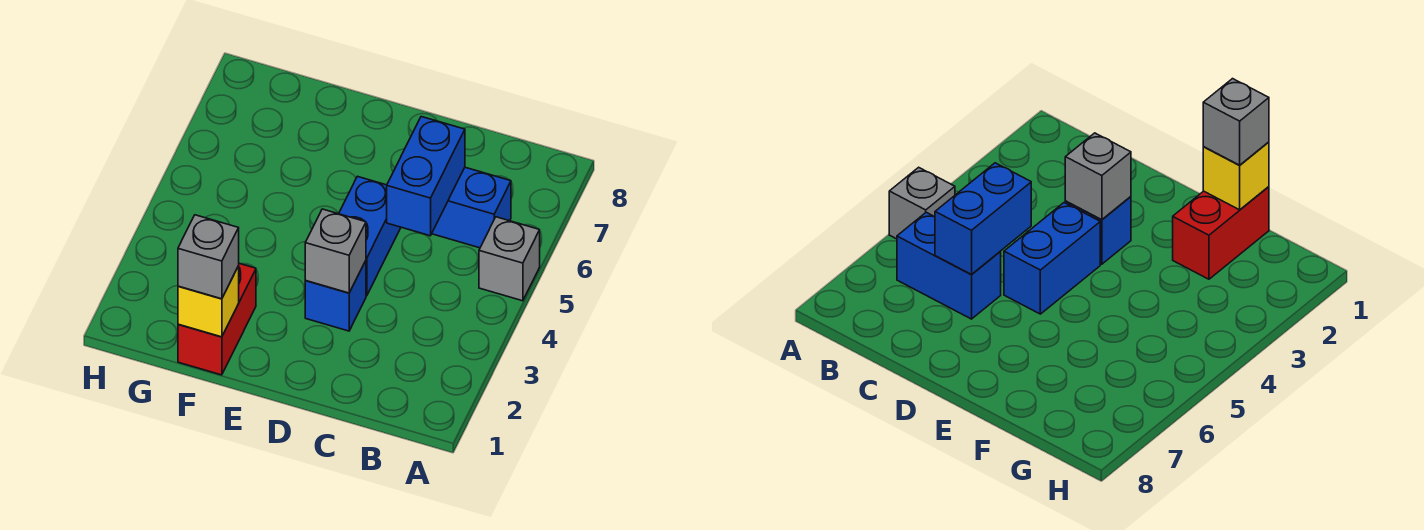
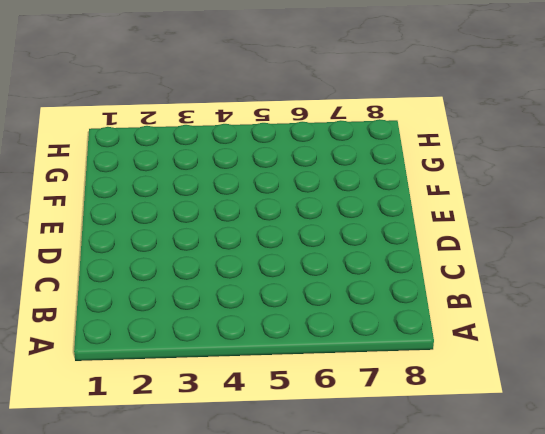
none -> grey 1x1 brick [479,217,540,301]
none -> blue 1x2 brick [432,167,511,248]

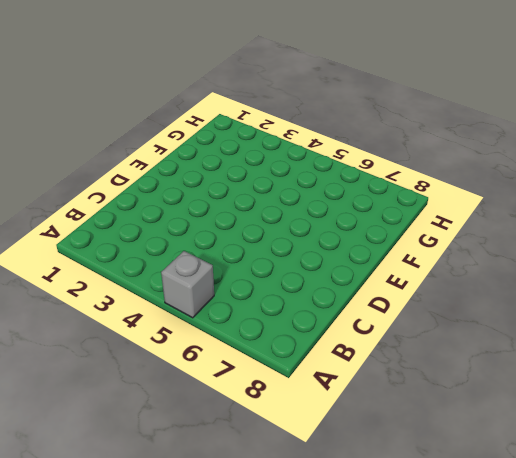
none -> blue 1x2 brick [432,167,511,248]
none -> blue 1x1 brick [305,261,366,331]

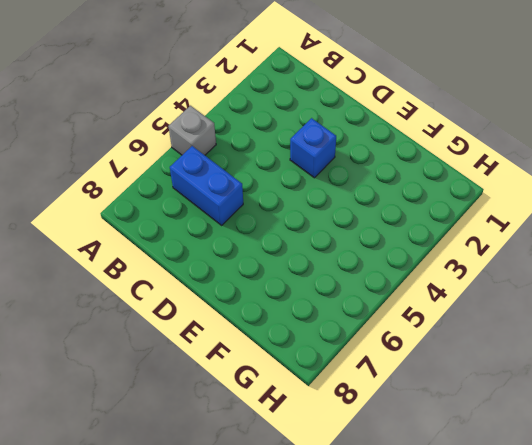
none -> blue 1x2 brick [339,176,401,296]
none -> red 1x2 brick [178,263,256,375]

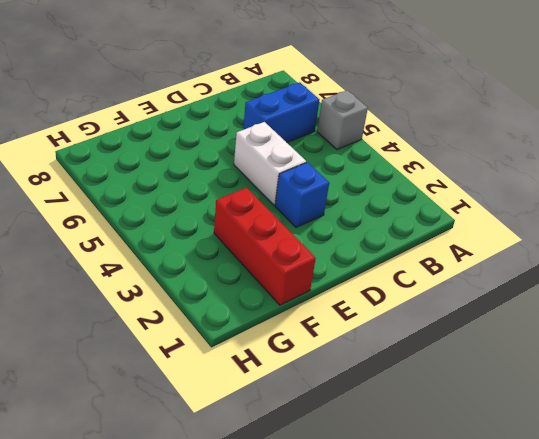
white 1x2 brick [234,122,306,205] -> blue 1x2 brick [339,176,401,296]
red 1x3 brick [214,188,316,305] -> red 1x2 brick [178,263,256,375]
none -> blue 1x2 brick [387,117,465,236]
none -> grey 1x1 brick [305,209,366,293]

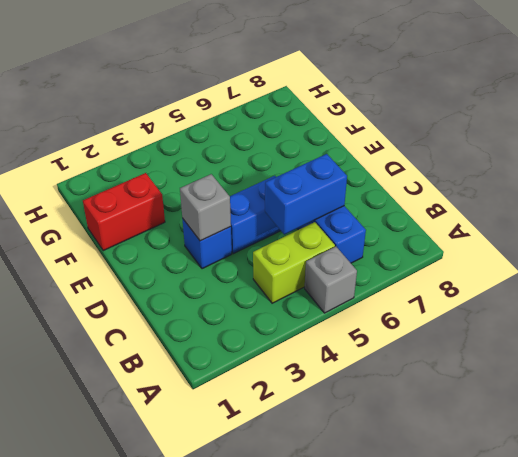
lime 1x2 brick [253,222,335,303] -> none
none -> yellow 1x1 brick [178,266,239,337]
none -> grey 1x1 brick [178,215,239,299]

